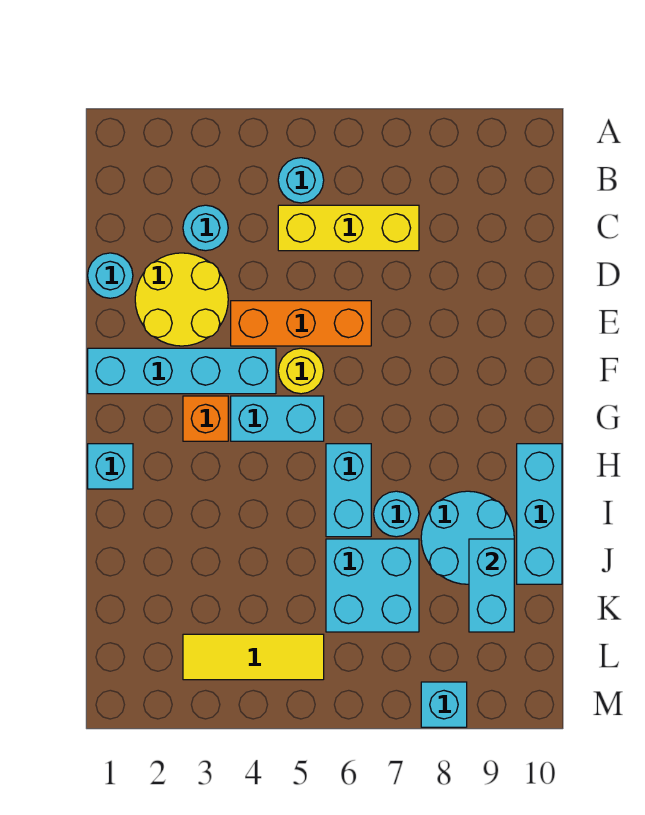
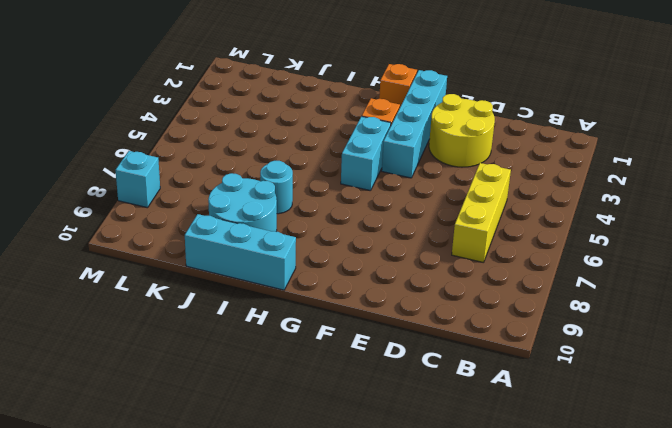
orange 1x1 brick [379,64,417,107] -> none
none -> cyan 1x1 round brick [278,158,324,203]
none -> cyan 1x1 round brick [183,205,228,251]
none -> cyan 1x1 round brick [88,253,133,298]

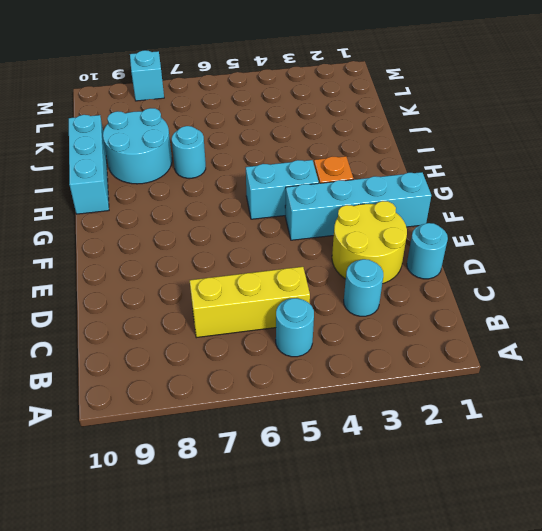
none -> orange 1x3 brick [231,301,371,346]
none -> yellow 1x1 round brick [278,348,324,394]
none -> cyan 1x1 brick [88,444,133,489]

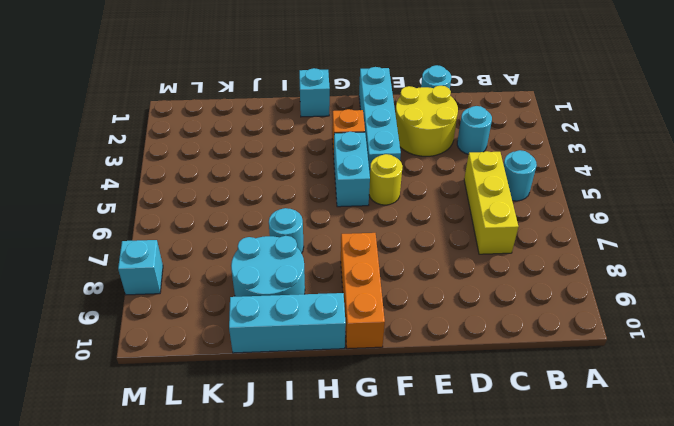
orange 1x3 brick [341,233,385,349] -> orange 1x3 brick moved to [231,301,371,346]
none -> cyan 1x2 brick [326,444,371,537]
none -> cyan 2x2 brick [326,539,419,632]
none -> yellow 1x3 tile [183,634,324,680]

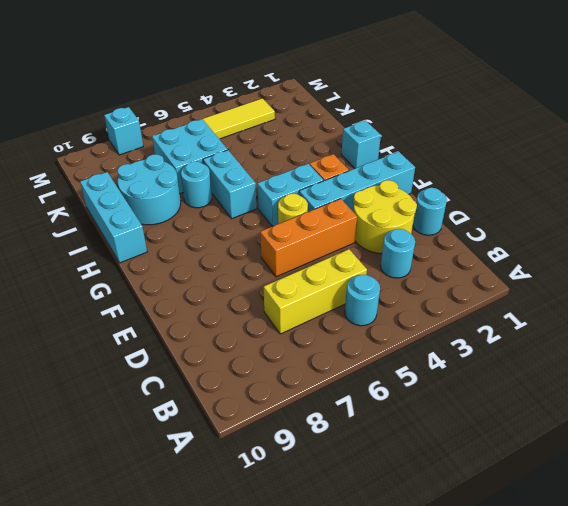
none -> cyan 1x2 brick [469,539,514,632]

